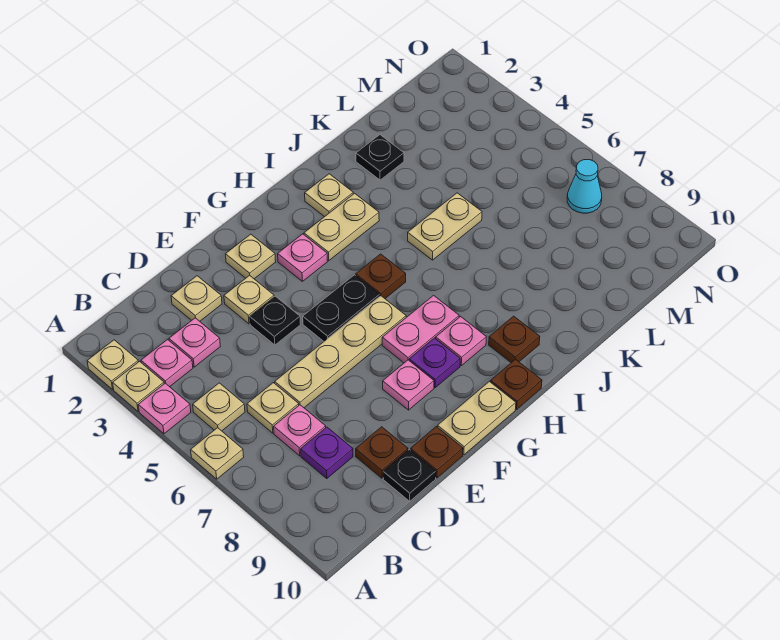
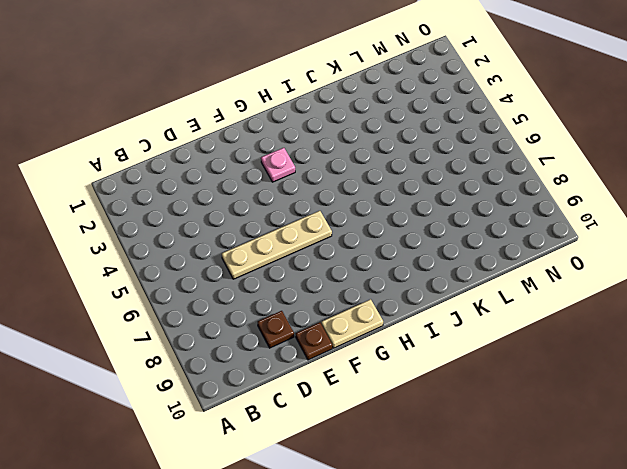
none -> tan 1x1 plate [87,340,138,389]
none -> tan 1x1 plate [113,361,164,412]
none -> pink 1x1 plate [138,383,191,434]
none -> tan 1x1 plate [191,428,244,479]

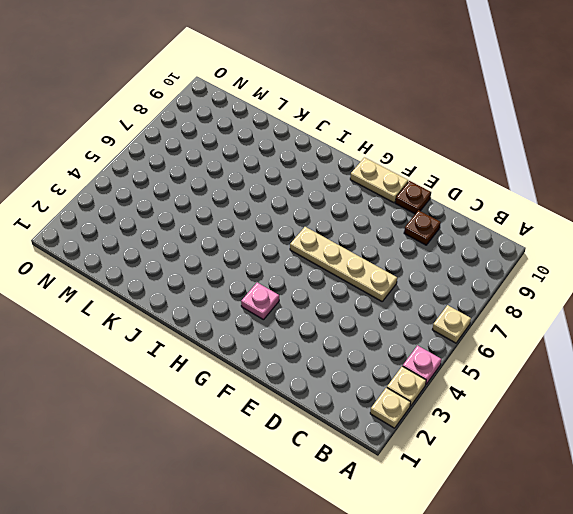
none -> pink 1x1 plate [141,340,193,387]
none -> tan 1x1 plate [193,383,245,431]
none -> pink 1x1 plate [169,318,220,367]
none -> tan 1x1 plate [247,383,299,433]

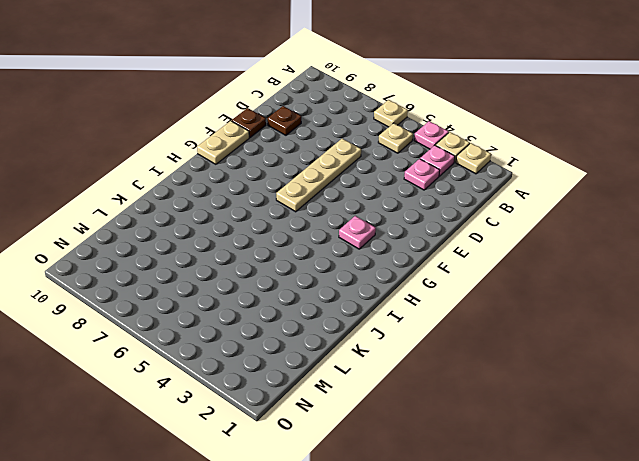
none -> tan 1x1 plate [247,383,299,433]
none -> pink 1x1 plate [274,405,326,456]
none -> purple 1x1 plate [301,427,353,479]
none -> tan 1x1 plate [171,276,222,321]

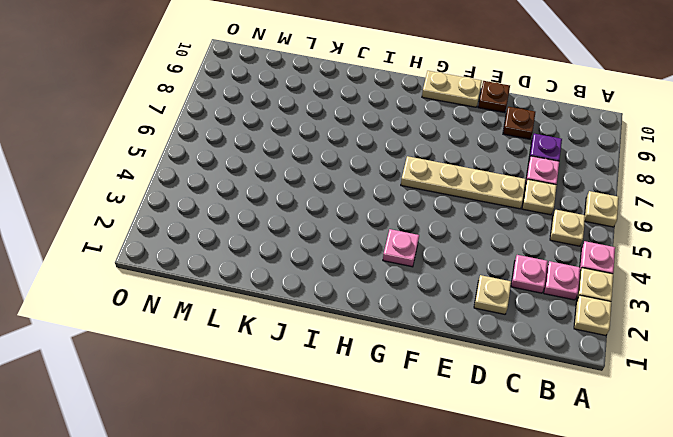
none -> black 1x1 plate [383,449,436,501]
none -> tan 1x1 plate [224,275,274,324]
none -> black 1x1 plate [250,296,300,345]
none -> tan 1x1 plate [226,234,276,279]

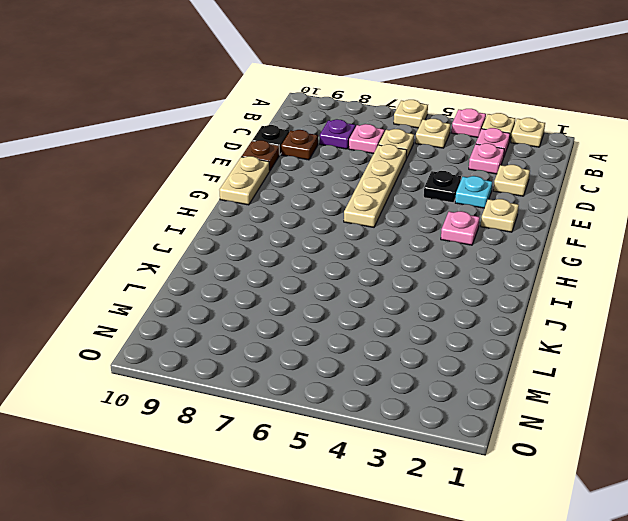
cyan 1x1 plate [455,176,492,208] -> tan 1x1 plate [224,275,274,324]
none -> black 1x2 plate [303,275,380,341]
none -> pink 1x1 plate [383,360,434,410]
none -> pink 1x2 plate [382,295,459,363]
none -> purple 1x1 plate [409,338,460,388]

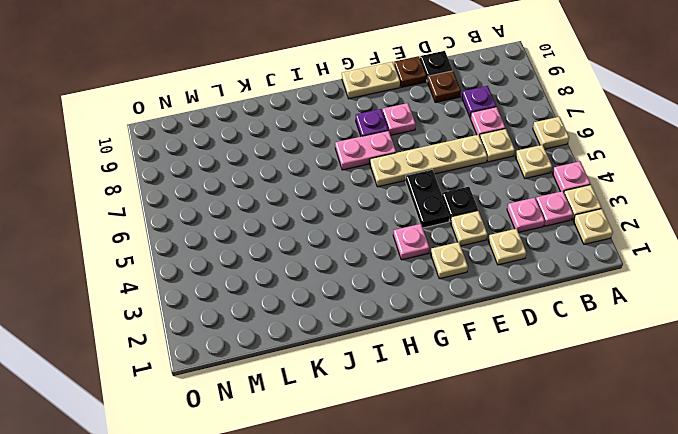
black 1x2 plate [406,170,449,228] -> black 1x2 plate turned to [303,275,380,341]
none -> tan 1x2 plate [304,193,379,261]
none -> brown 1x1 plate [356,254,406,298]
none -> pink 1x1 plate [436,317,486,366]
none -> brown 1x1 plate [491,359,542,409]

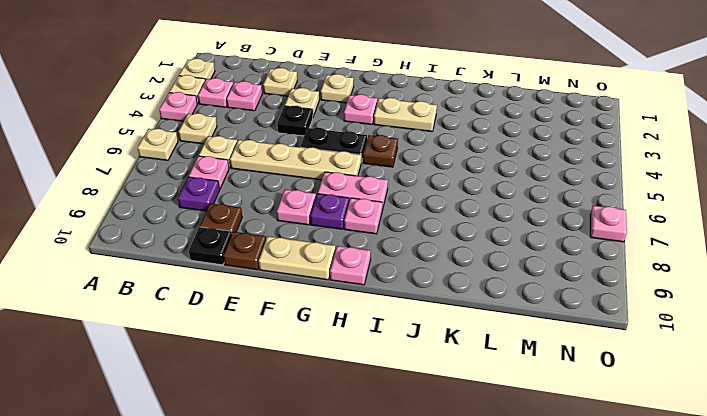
pink 1x1 plate [330,246,371,285] -> brown 1x1 plate [491,359,542,409]
pink 1x1 plate [590,206,627,242] -> none
none -> tan 1x1 plate [305,174,353,217]
none -> brown 1x1 plate [489,316,540,363]
none -> tan 1x2 plate [408,193,482,260]
none -> black 1x1 plate [356,135,404,180]

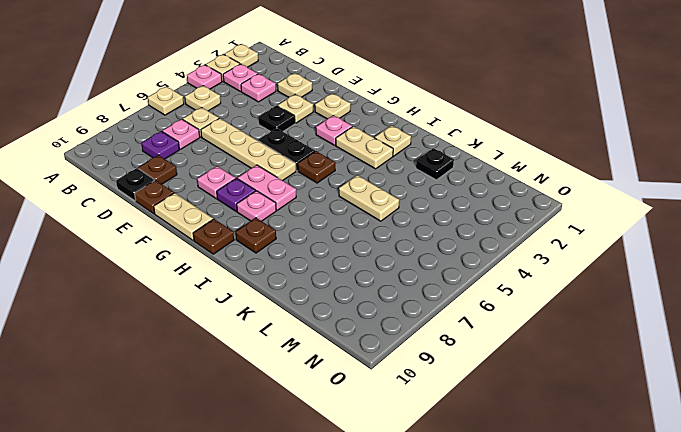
none -> cyan 1x1 cone [567,160,602,213]

